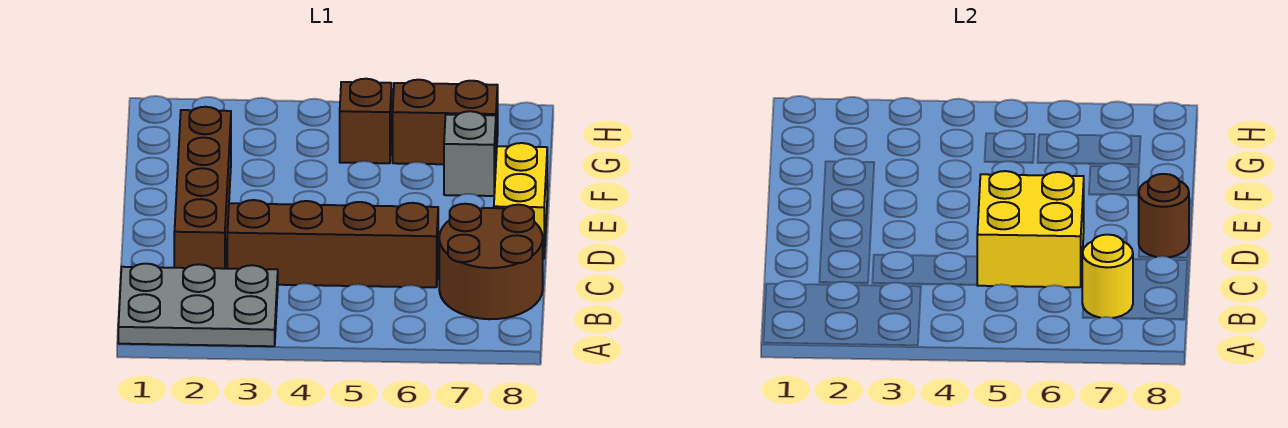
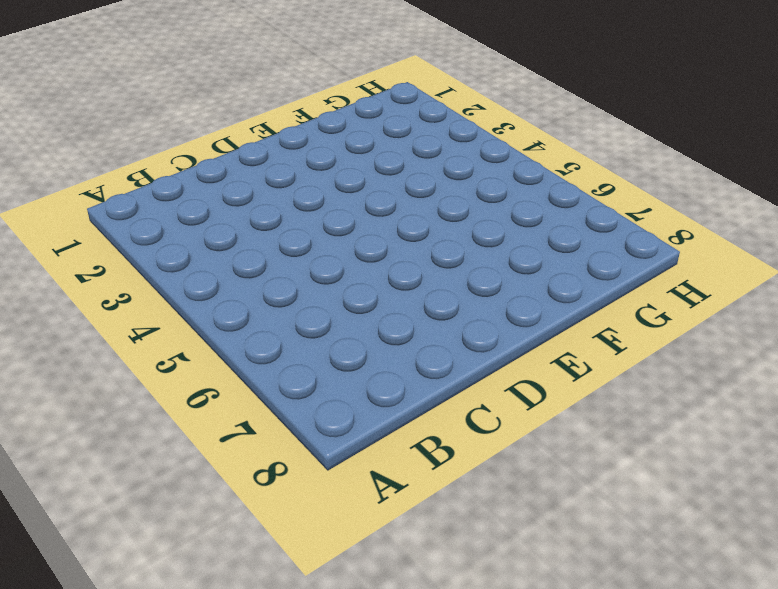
none -> grey 2x3 plate [118,264,278,346]
none -> brown 2x2 round brick [439,204,543,319]

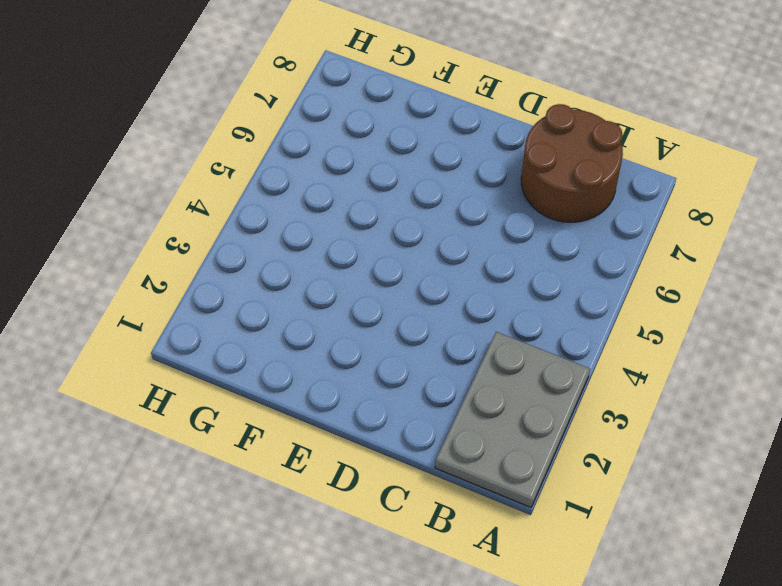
none -> brown 1x4 brick [174,107,231,269]
none -> brown 1x4 brick [227,200,438,287]

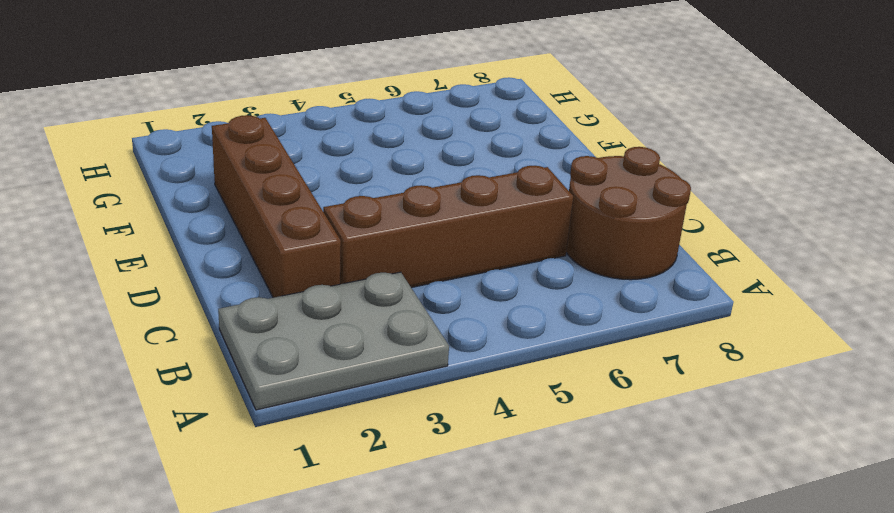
none -> yellow 1x2 brick [494,143,547,258]
none -> grey 1x1 brick [444,111,496,196]

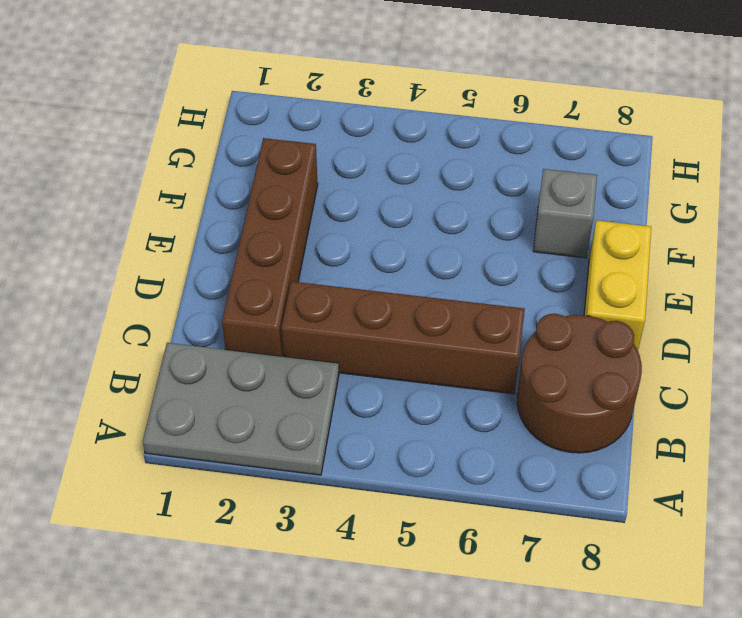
none -> brown 1x1 brick [340,79,392,163]
none -> brown 1x2 brick [393,80,498,164]

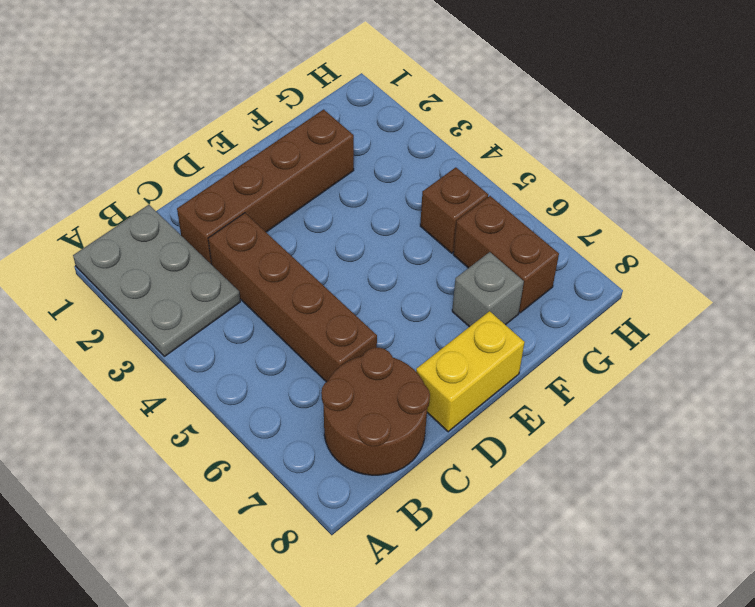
none -> yellow 1x1 round brick [1082,235,1133,318]
none -> yellow 2x2 brick [977,171,1084,287]

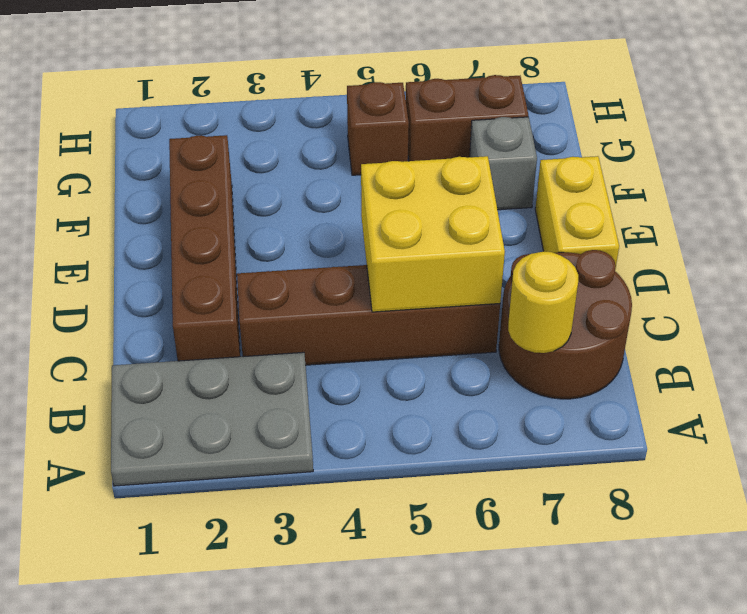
none -> brown 1x1 round brick [1139,174,1189,257]

